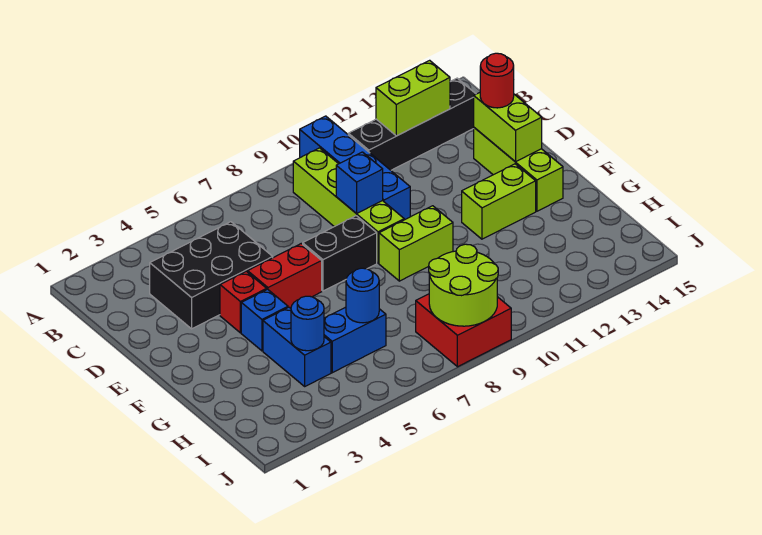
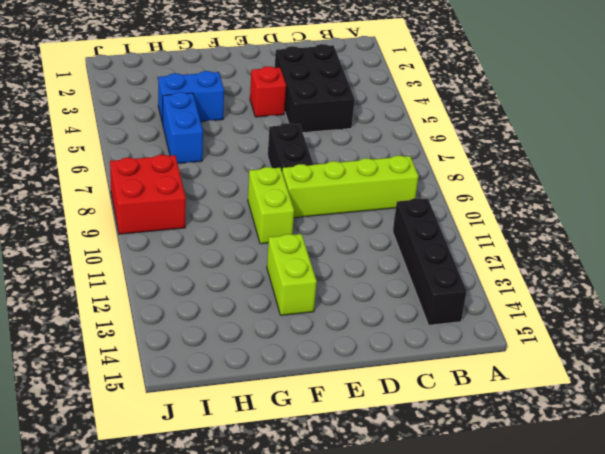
none -> blue 1x4 brick [300,116,410,220]
none -> lime 1x3 brick [474,128,563,211]
none -> red 1x2 brick [248,244,322,308]

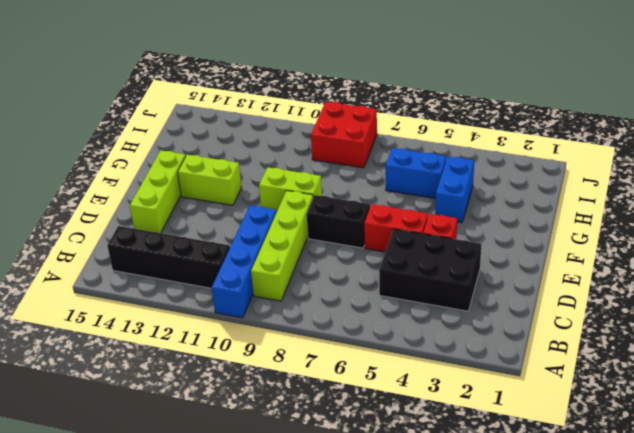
none -> blue 1x1 brick [241,289,288,351]
none -> lime 1x2 brick [376,60,450,136]
none -> blue 1x1 brick [336,152,383,214]

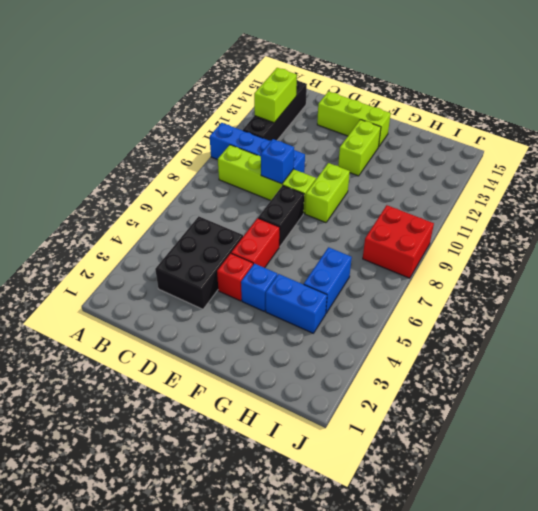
none -> lime 1x2 brick [474,93,542,162]
none -> blue 1x1 round brick [291,296,324,351]
none -> blue 1x1 round brick [346,268,379,323]

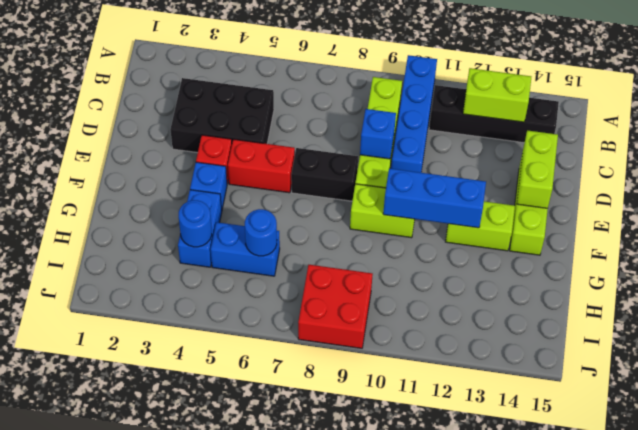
blue 1x3 brick [383,168,486,228] -> none
none -> lime 2x2 round brick [429,244,498,326]
none -> red 1x1 round brick [480,53,514,108]

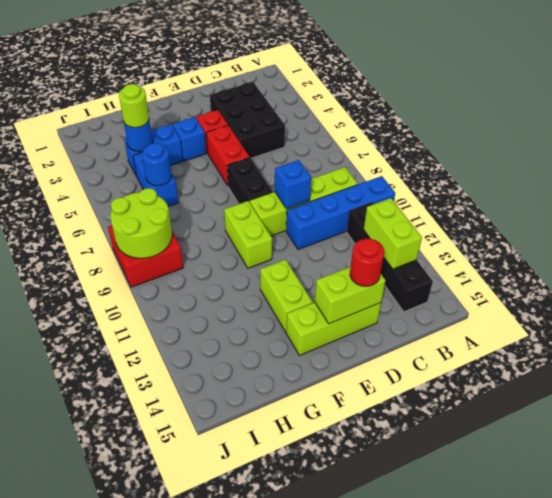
lime 1x1 round brick [119,84,149,128] -> none

